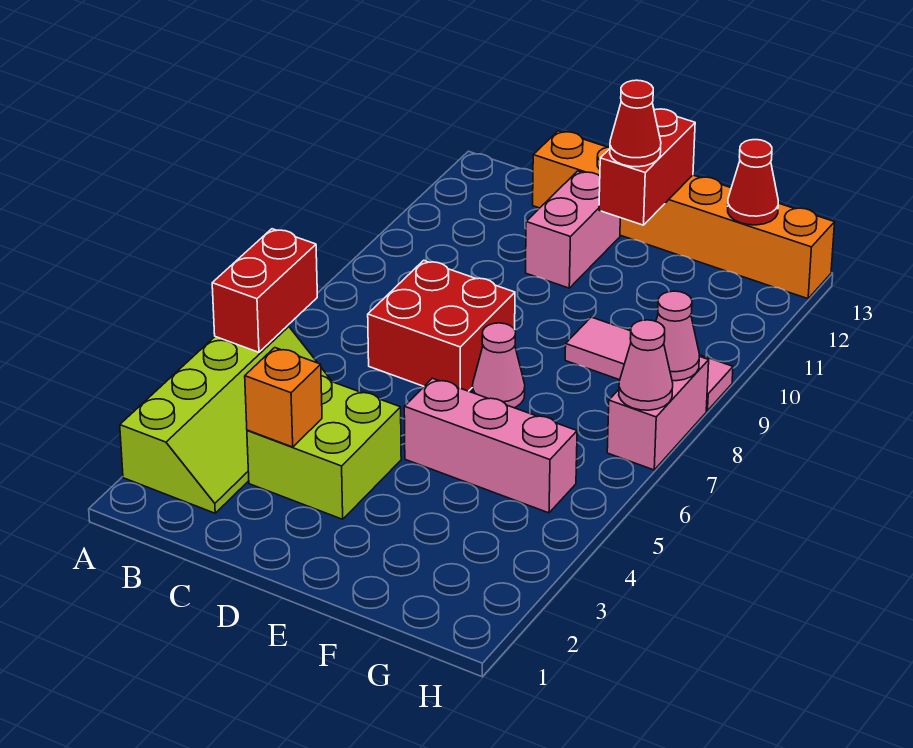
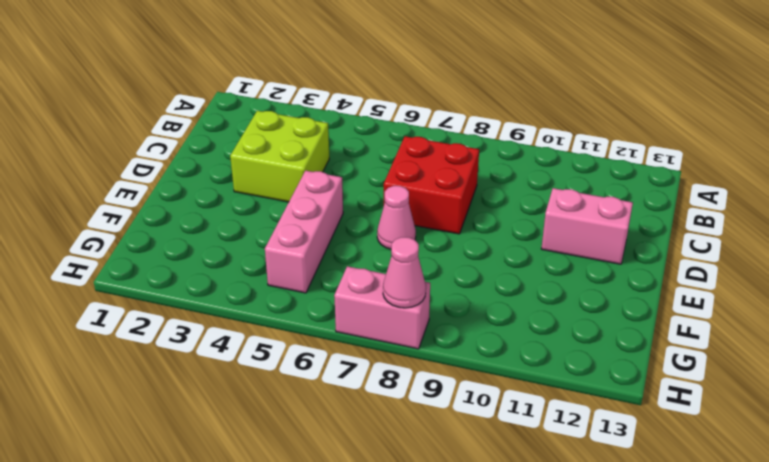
none -> lime 2x4 slope [120,326,332,513]
none -> orange 1x6 brick [533,131,835,299]
none -> pink 1x3 tile [565,317,733,411]

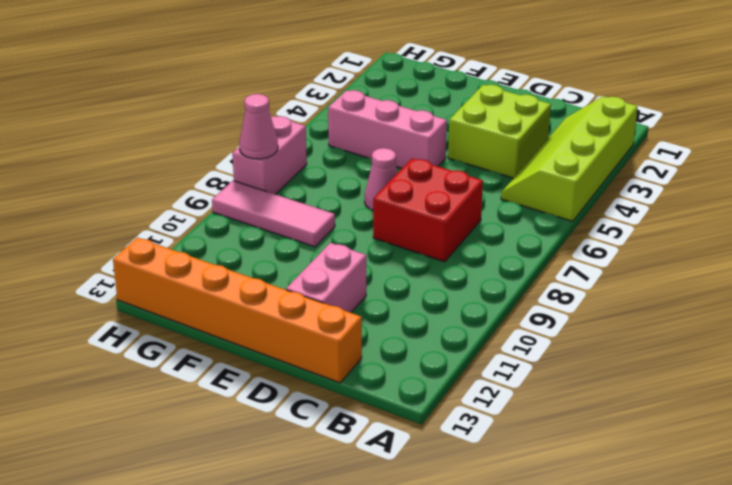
none -> red 1x2 brick [212,229,317,352]
none -> orange 1x1 brick [245,348,322,447]
none -> red 1x2 brick [599,109,695,225]

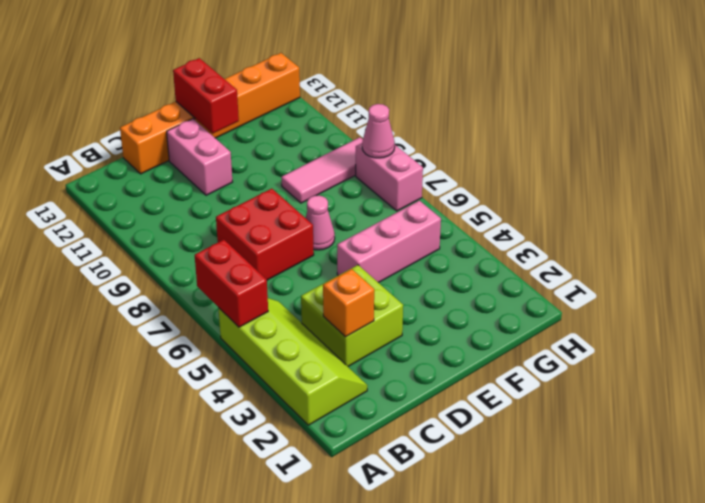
none -> red 1x1 cone [728,140,778,225]
none -> pink 1x1 cone [619,320,673,410]
none -> red 1x1 cone [610,80,661,167]

